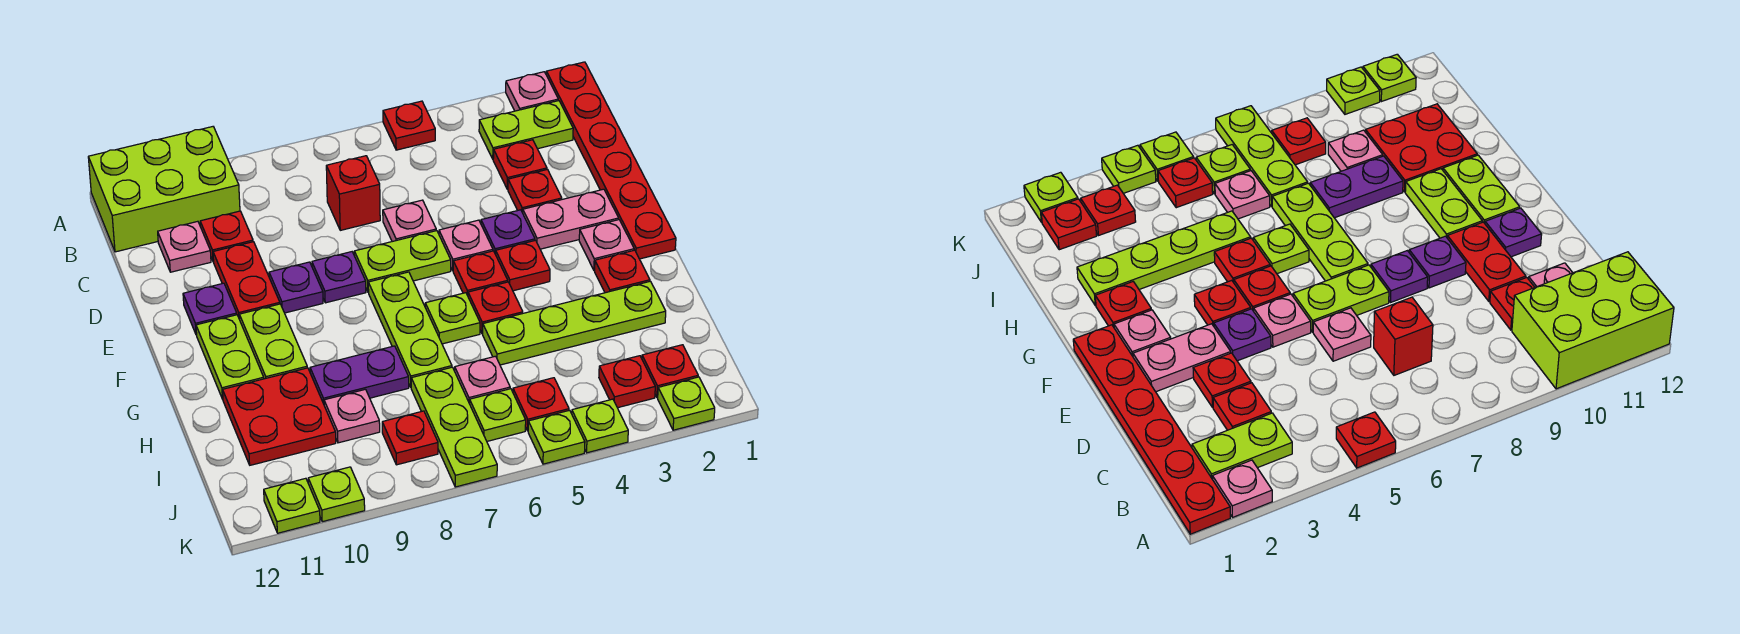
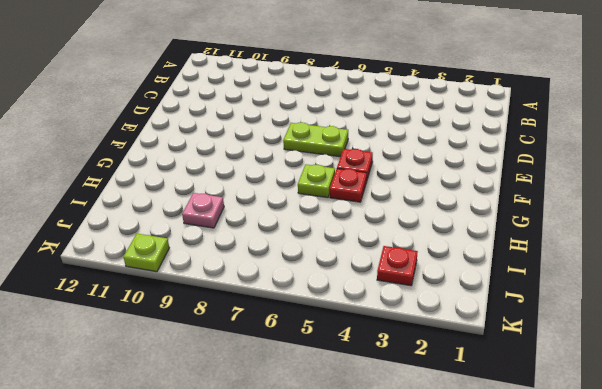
none -> red 1x6 plate [546,62,676,259]
none -> pink 1x1 plate [506,72,558,111]
none -> red 1x1 plate [383,101,435,150]
none -> lime 2x3 brick [88,127,240,252]

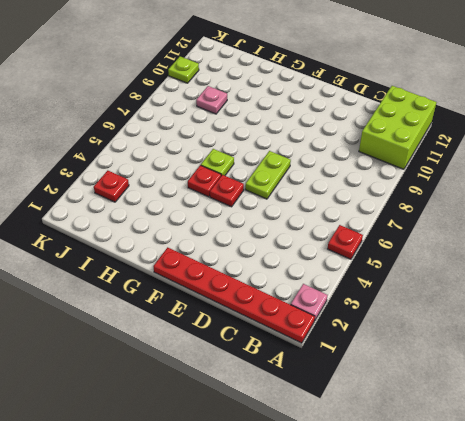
none -> lime 1x2 plate [479,101,573,159]
none -> red 1x1 plate [493,140,547,189]
none -> red 1x1 brick [326,156,380,230]
none -> red 1x1 plate [200,211,253,262]

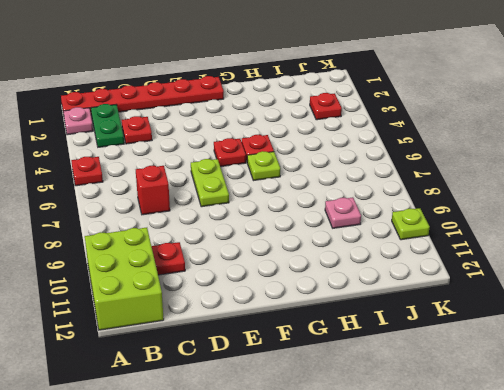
green 1x2 plate [91,104,124,147] -> lime 1x2 plate [479,101,573,159]
none -> pink 1x1 plate [158,221,211,272]
none -> red 1x1 plate [508,169,562,213]
none -> pink 1x1 plate [383,200,436,242]
none -> red 1x2 plate [213,242,280,319]

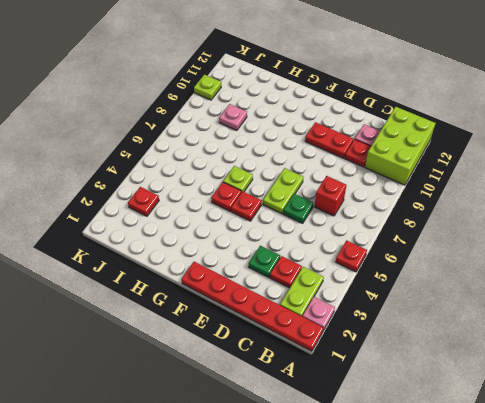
green 1x1 plate [249,246,280,277] -> red 1x1 plate [508,169,562,213]
green 1x1 plate [283,194,313,223] -> pink 1x1 plate [383,200,436,242]
none -> pink 1x2 plate [523,189,619,249]
none -> purple 1x1 plate [481,210,535,254]
none -> pink 1x1 plate [439,220,493,270]
none -> purple 1x1 plate [312,252,366,303]

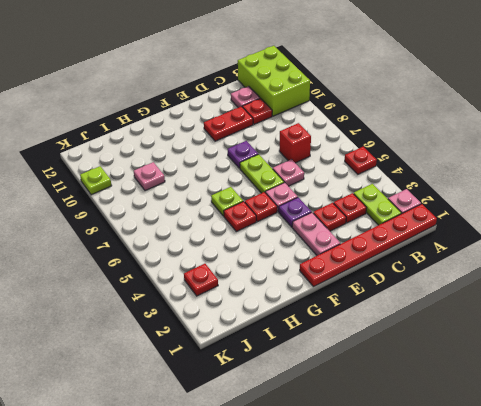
none -> purple 1x1 plate [269,262,323,313]
none -> purple 1x1 plate [183,283,237,335]
none -> pink 1x1 plate [579,220,634,270]
none -> red 1x1 plate [496,240,550,291]

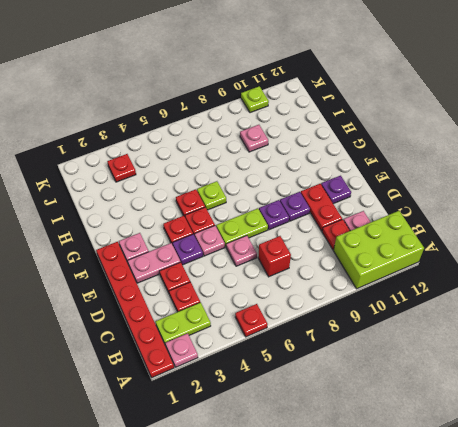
none -> lime 1x3 plate [368,272,452,387]
none -> lime 1x2 plate [239,304,307,379]
none -> lime 1x2 plate [196,315,264,399]
none -> red 1x1 plate [595,250,650,293]

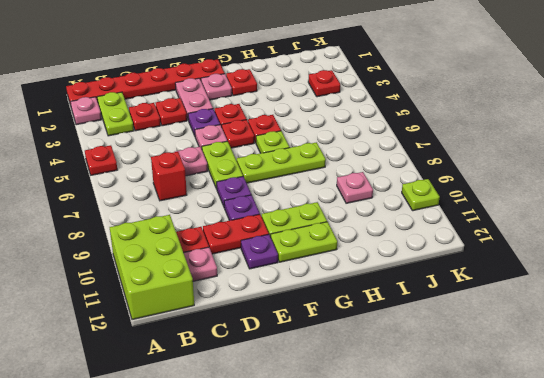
none -> lime 1x4 plate [483,281,666,365]
none -> purple 1x2 plate [310,346,409,404]
none -> red 2x2 plate [223,368,336,465]
none -> pink 1x1 plate [455,356,510,404]

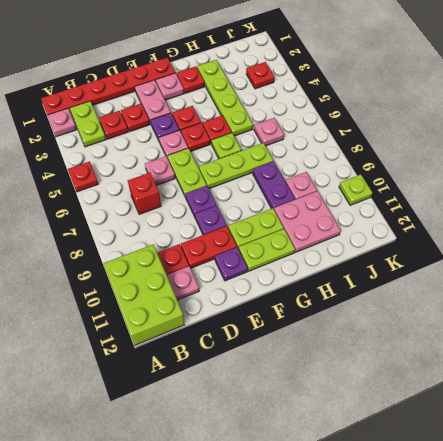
pink 2x2 plate [274,191,341,252] -> red 2x2 plate [223,368,336,465]
none -> lime 1x3 plate [411,367,497,487]
none -> red 1x1 plate [642,345,698,397]
none -> red 1x1 plate [513,378,569,431]
none -> lime 1x1 plate [470,389,526,441]

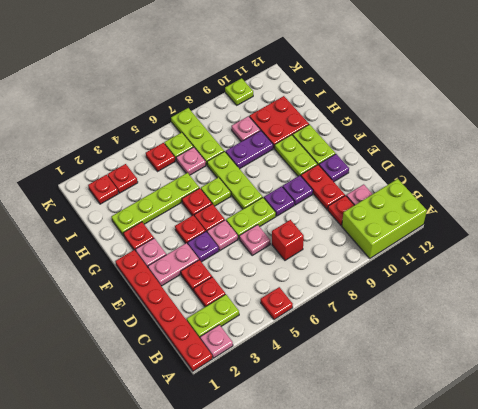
none -> red 1x1 plate [382,411,438,465]
none -> lime 1x1 plate [658,377,715,430]
none -> lime 1x1 plate [572,399,628,453]
none -> lime 1x1 plate [528,410,585,464]

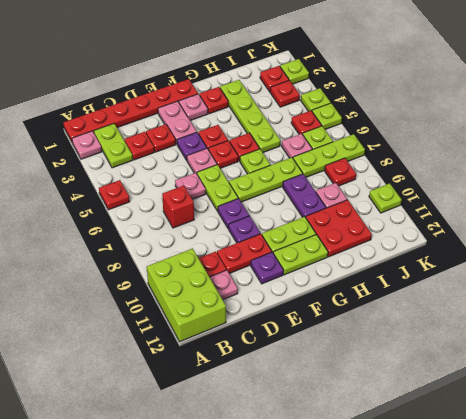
none -> lime 1x1 plate [264,478,320,533]

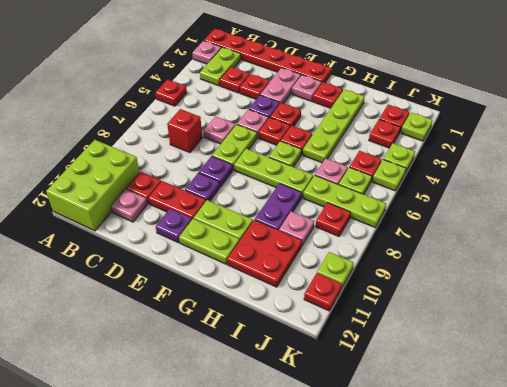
red 1x1 plate [304,273,342,311] -> lime 1x1 plate [264,478,320,533]

